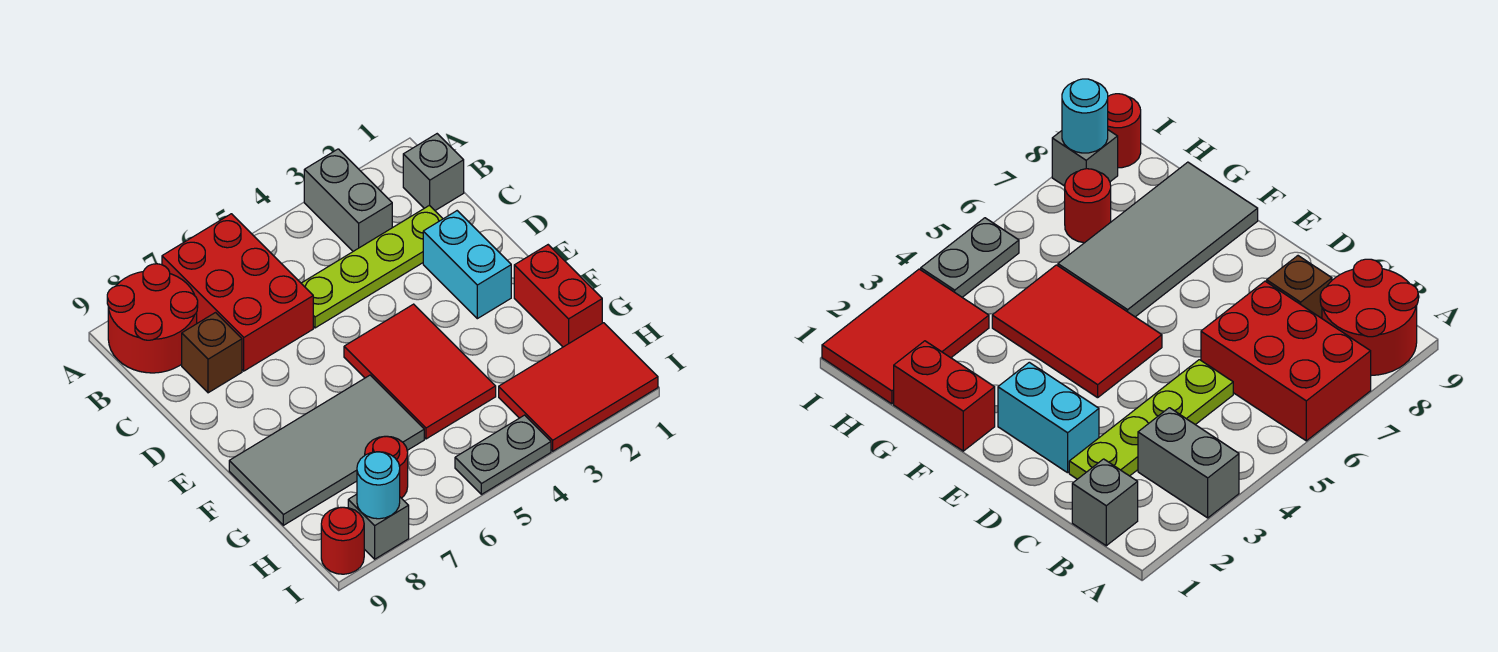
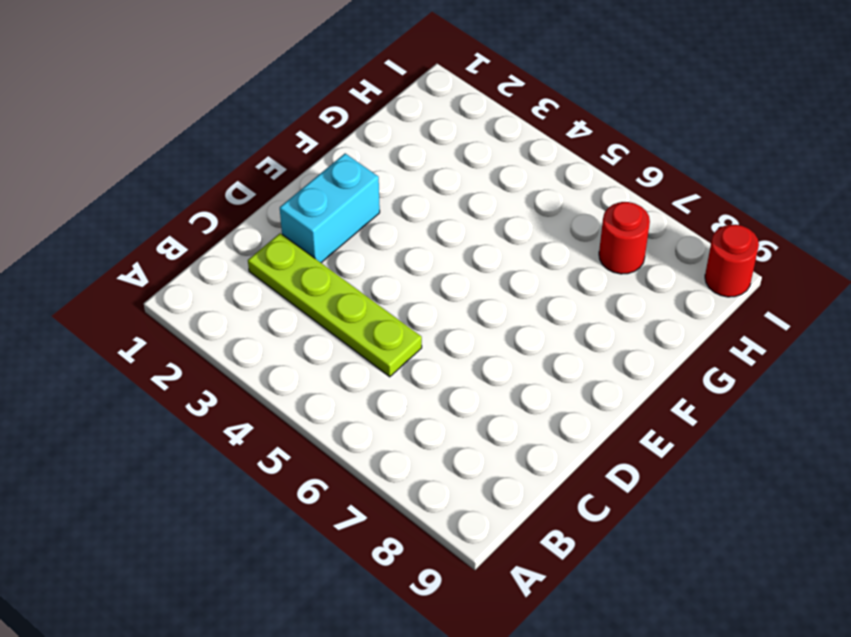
none -> grey 1x2 brick [304,149,392,251]
none -> red 2x3 brick [162,214,313,371]
none -> red 2x2 round brick [107,264,198,373]

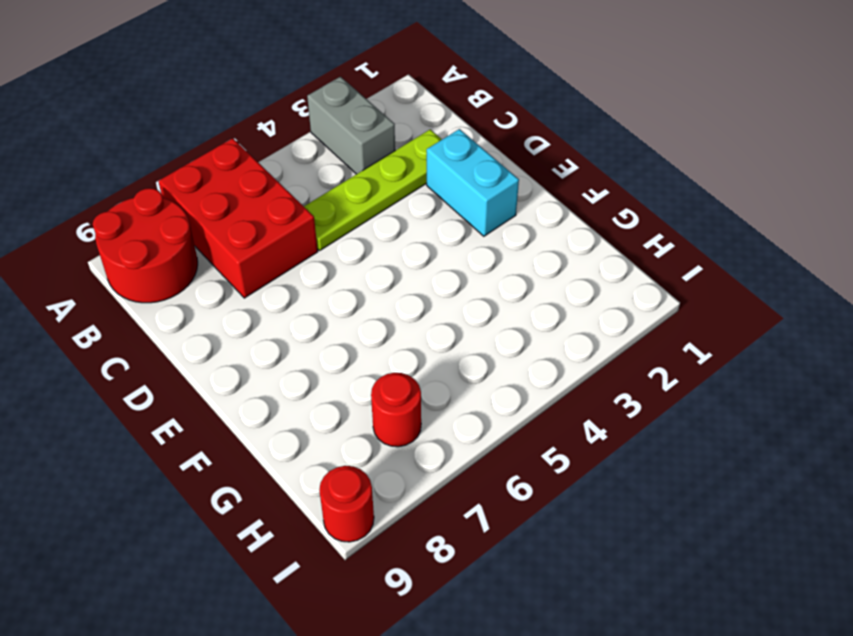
none -> grey 1x1 brick [403,134,464,210]
none -> brown 1x1 brick [182,313,242,393]
none -> red 2x3 tile [344,304,496,439]

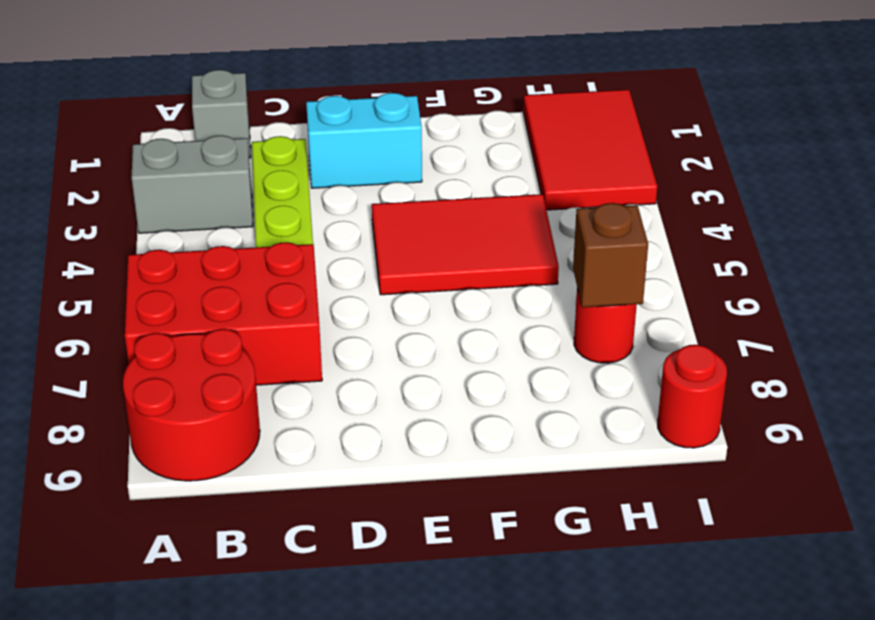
brown 1x1 brick [573,203,648,307] -> brown 1x1 brick moved to [182,313,242,393]
none -> red 1x2 brick [514,245,602,347]
none -> grey 2x4 tile [229,375,424,525]
none -> grey 1x2 plate [455,415,551,494]

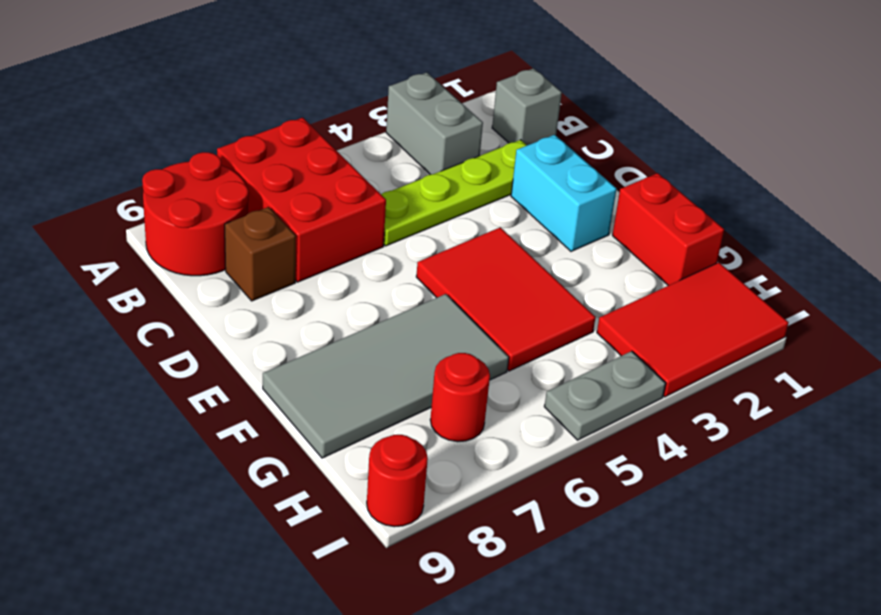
none -> grey 1x1 brick [348,494,409,559]
none -> cyan 1x1 round brick [357,452,400,519]

